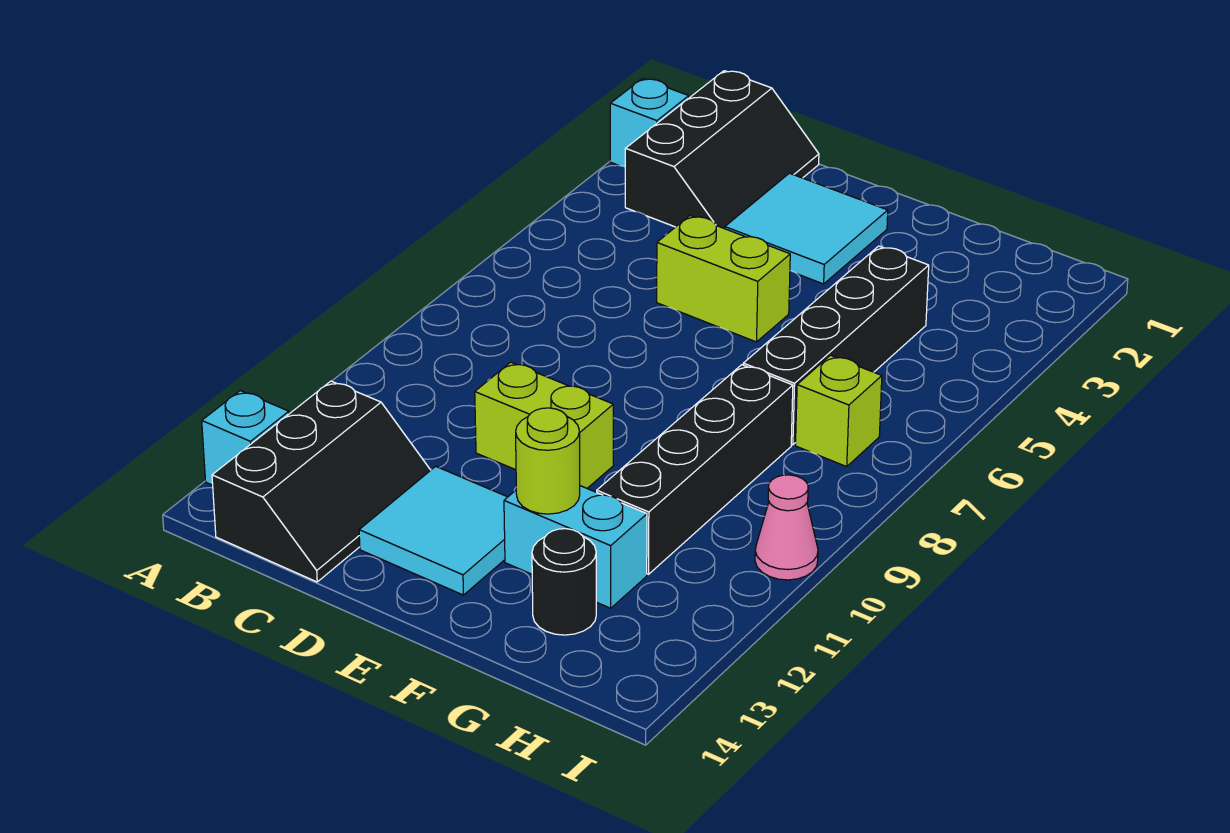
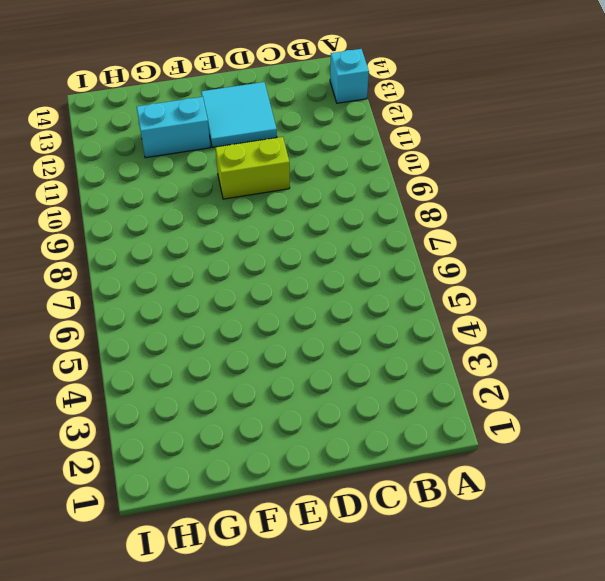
none -> cyan 1x1 brick [610,79,689,167]
none -> black 2x3 slope [625,71,819,229]
none -> black 2x3 slope [212,381,431,582]

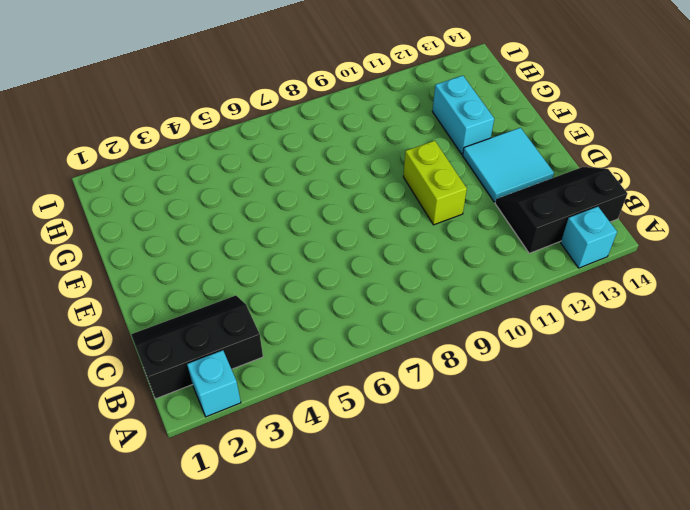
none -> cyan 2x2 tile [725,173,888,284]
none -> lime 1x2 brick [657,216,790,342]
none -> black 1x4 brick [743,246,929,445]

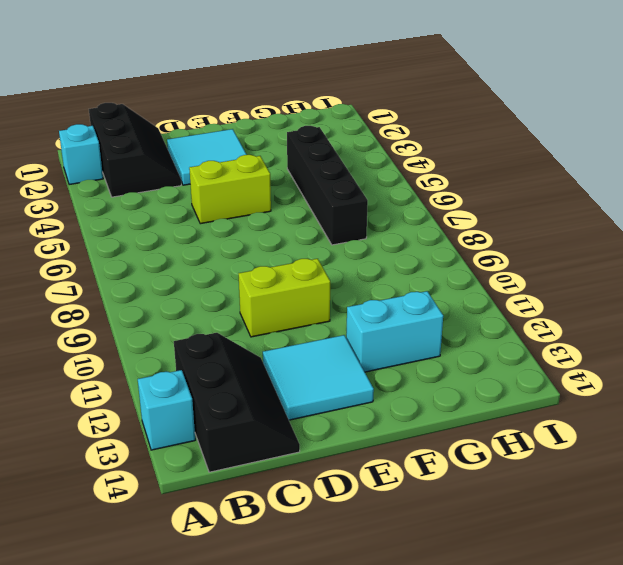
none -> black 1x4 brick [597,365,793,574]
none -> black 1x1 round brick [532,529,596,635]
none -> lime 1x1 brick [795,355,882,467]

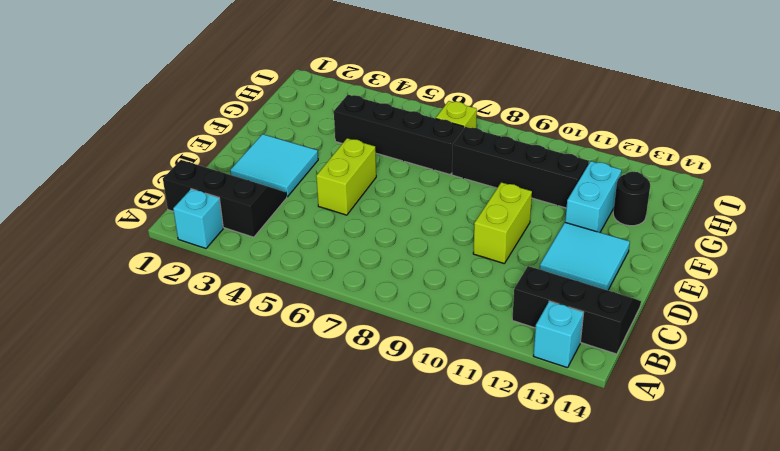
none -> pink 1x1 cone [755,475,818,580]
none -> lime 1x1 round brick [516,408,580,514]

